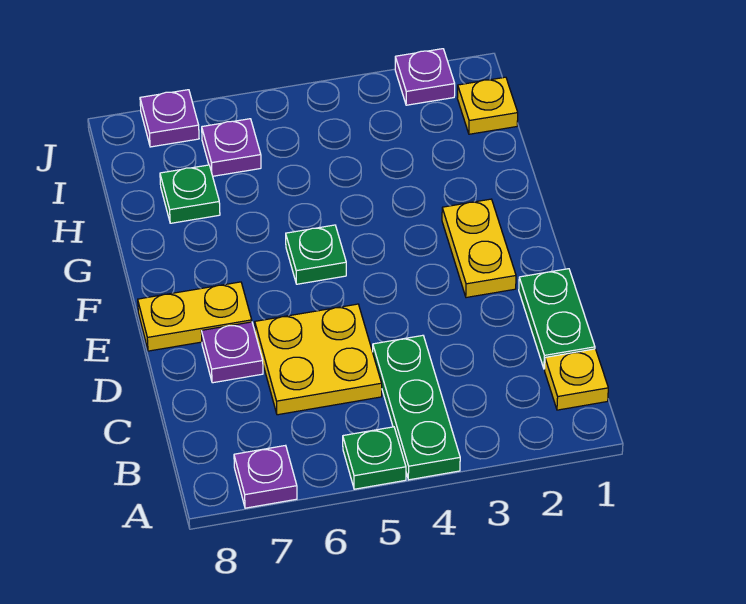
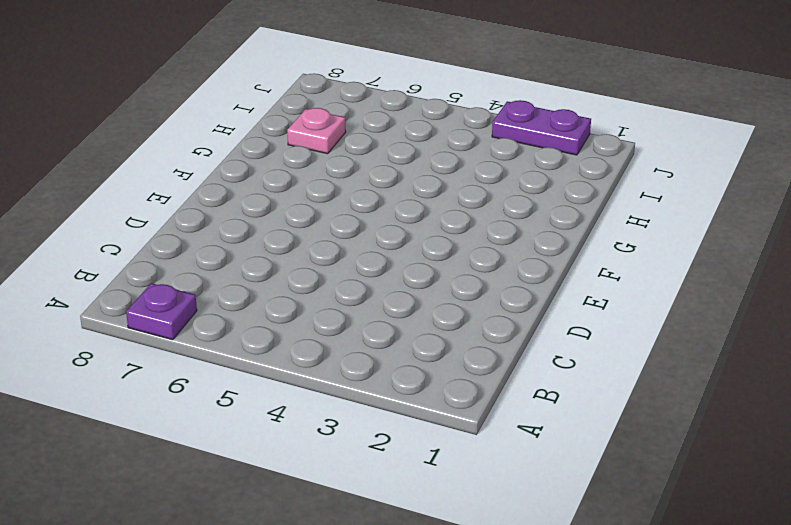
pink 1x1 plate [287,108,346,154] -> green 1x1 plate [160,165,220,223]
purple 1x2 plate [492,100,591,155] -> purple 1x1 plate [395,49,455,105]
none -> green 1x3 plate [373,335,460,480]
none -> green 1x1 plate [343,427,406,489]
none -> yellow 1x1 plate [545,349,608,410]

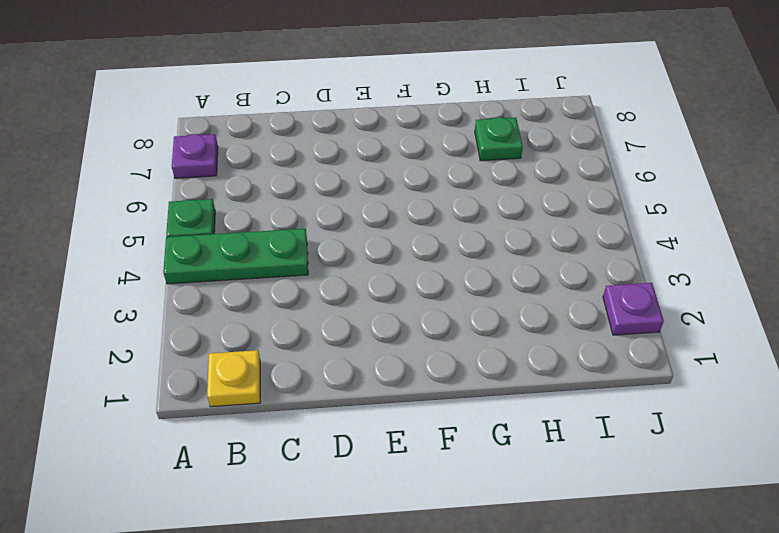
none -> green 1x2 plate [519,269,595,369]
none -> yellow 2x2 plate [255,304,382,415]
none -> purple 1x1 plate [201,322,263,383]

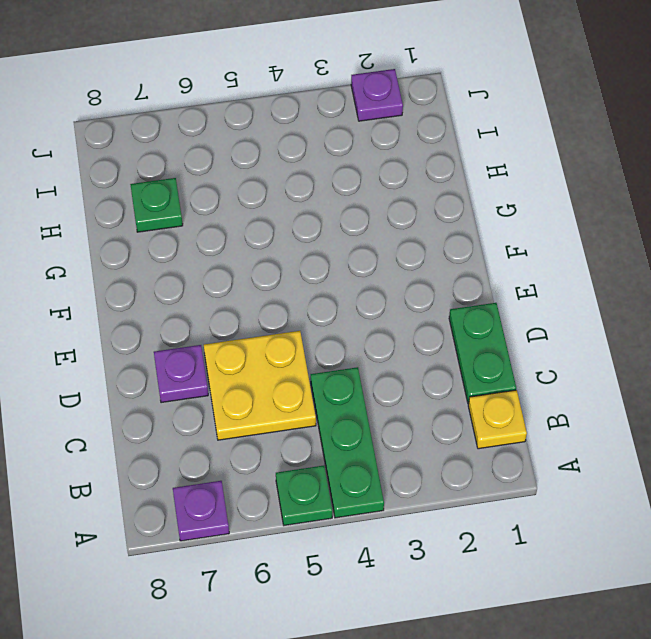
none -> yellow 1x2 plate [442,199,516,298]
none -> yellow 1x2 plate [138,282,252,351]
none -> green 1x1 plate [286,225,346,284]

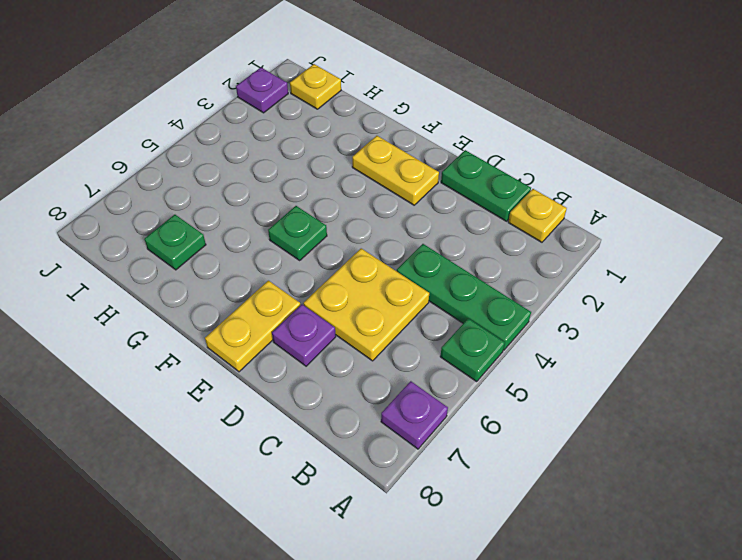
none -> purple 1x1 plate [202,119,261,176]
none -> purple 1x1 plate [140,90,199,147]

